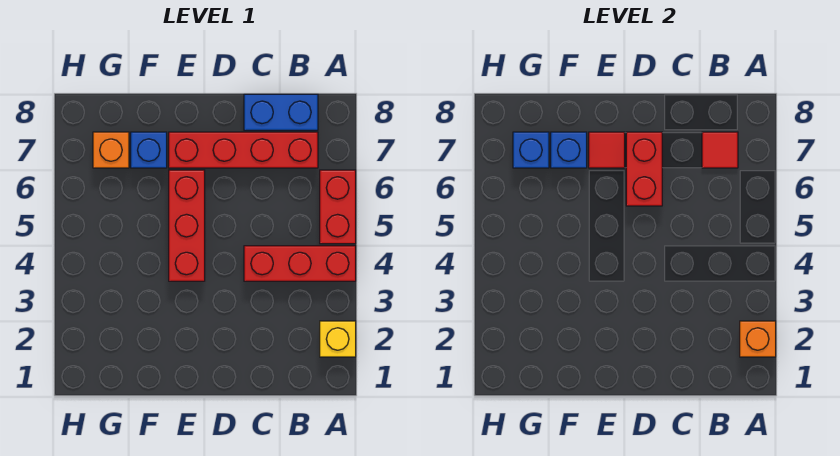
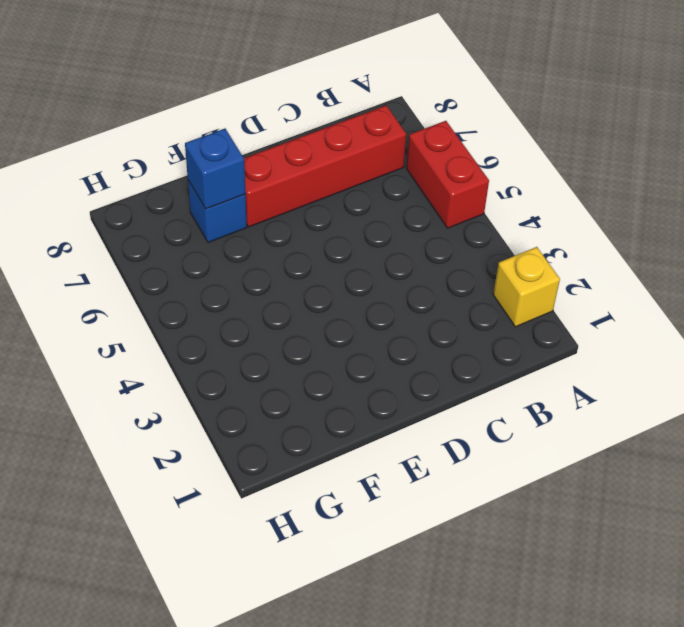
none -> red 1x3 brick [244,246,356,281]
none -> blue 1x2 brick [244,94,318,130]
none -> red 1x3 brick [169,170,205,281]

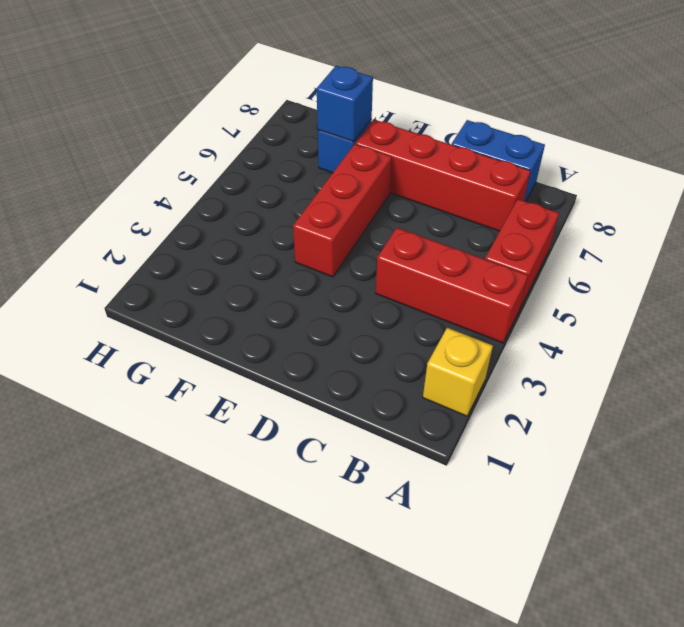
none -> orange 1x1 brick [93,132,129,168]
none -> orange 1x1 brick [740,321,776,357]
none -> red 1x1 tile [702,132,738,168]

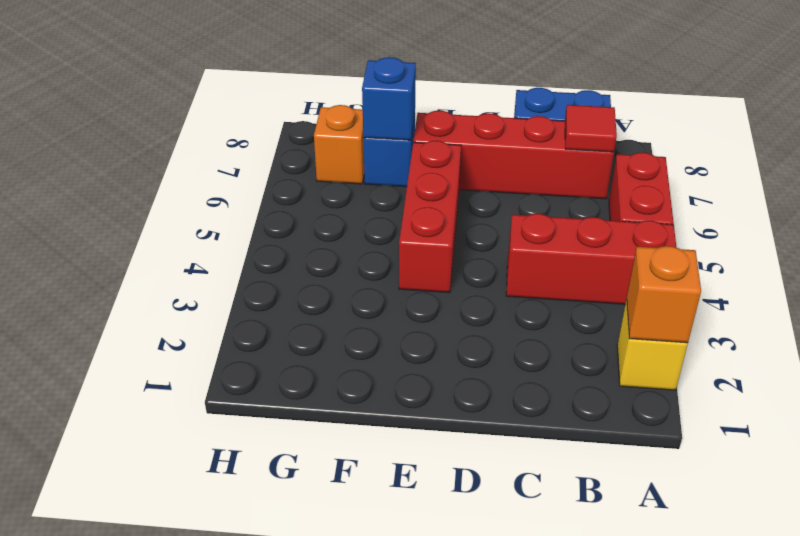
none -> red 1x2 brick [626,132,662,206]
none -> red 1x1 tile [589,132,625,168]
none -> blue 1x1 brick [513,132,549,168]

